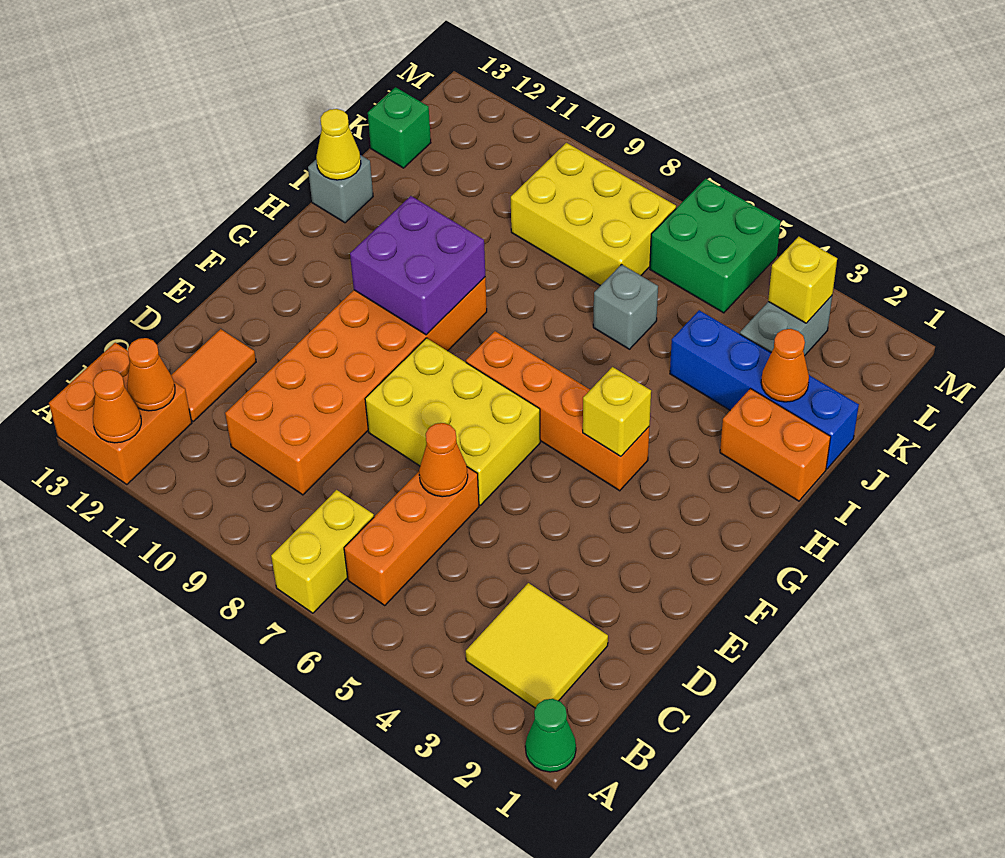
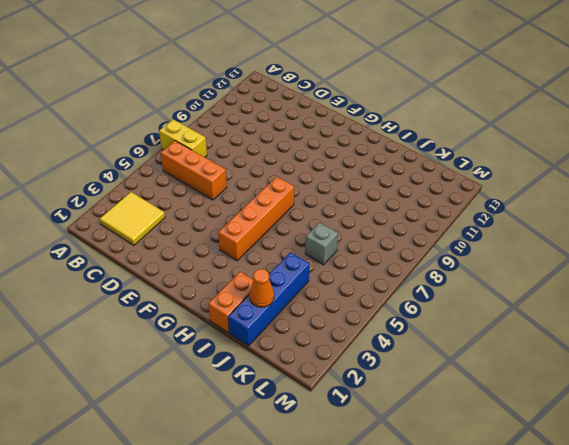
none -> green 1x1 cone [525,699,576,772]
none -> orange 2x2 brick [49,343,192,485]
none -> orange 2x6 brick [225,277,487,495]

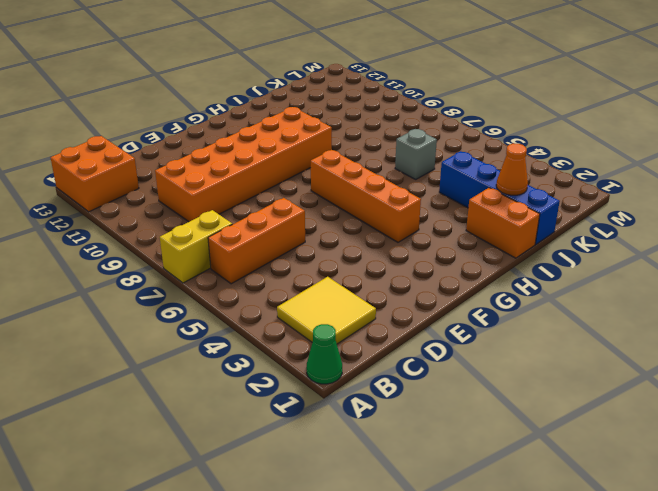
none -> orange 1x2 tile [171,329,256,421]
none -> yellow 2x3 brick [365,338,540,505]
none -> grey 1x1 brick [308,155,373,223]

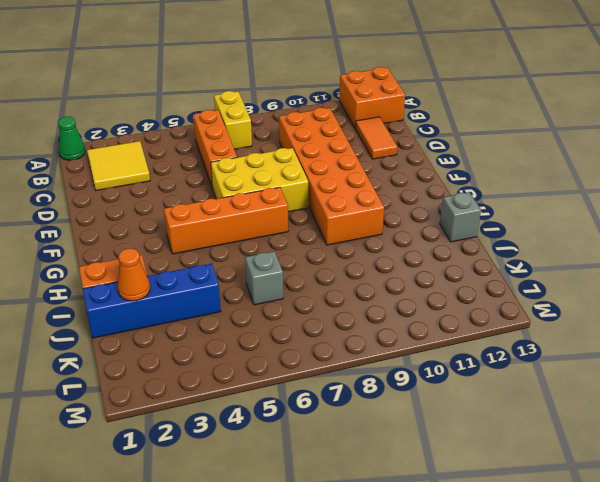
none -> grey 1x2 brick [740,296,832,356]
none -> yellow 2x3 brick [511,143,676,286]
none -> green 1x1 brick [368,87,431,168]

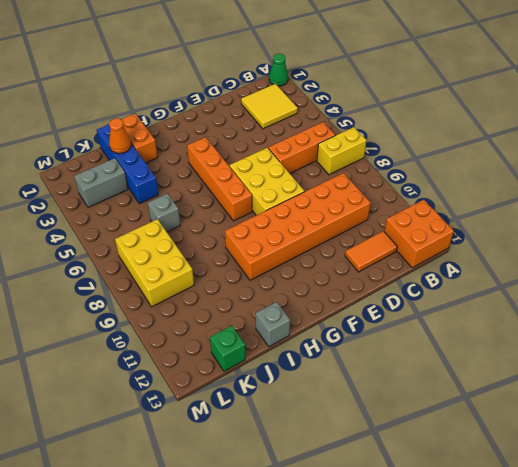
none -> green 2x2 brick [650,179,780,313]
none -> orange 1x1 cone [93,370,141,443]
none -> orange 1x1 cone [127,338,175,411]

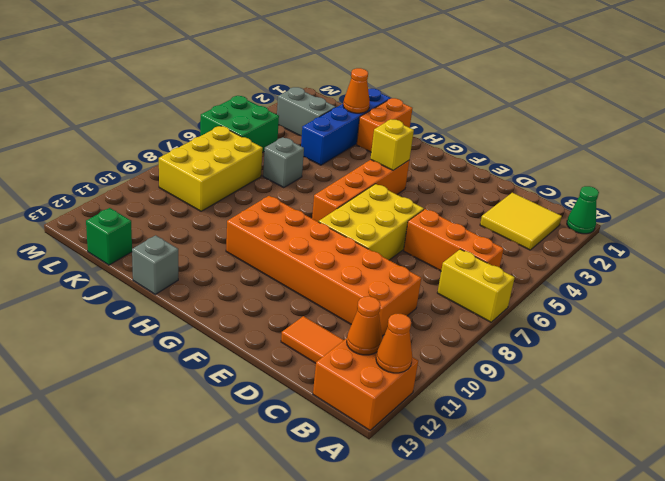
none -> orange 1x1 cone [419,423,468,497]
none -> purple 2x2 brick [350,196,485,335]
none -> yellow 1x1 cone [316,109,361,180]

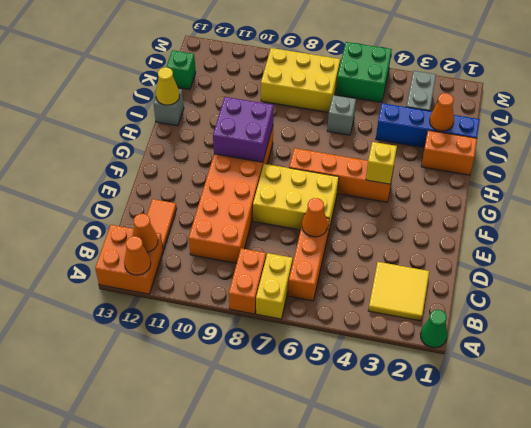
orange 1x2 brick [229,248,266,314] -> none
none -> yellow 1x1 brick [768,237,837,323]

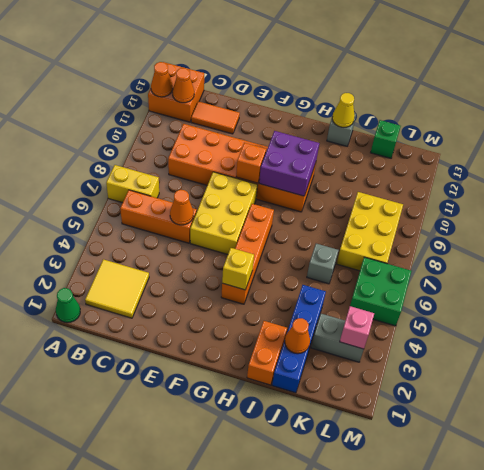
orange 1x1 brick [236,143,266,183] -> none
pink 1x1 brick [340,306,374,349] -> yellow 1x1 brick [768,237,837,323]

